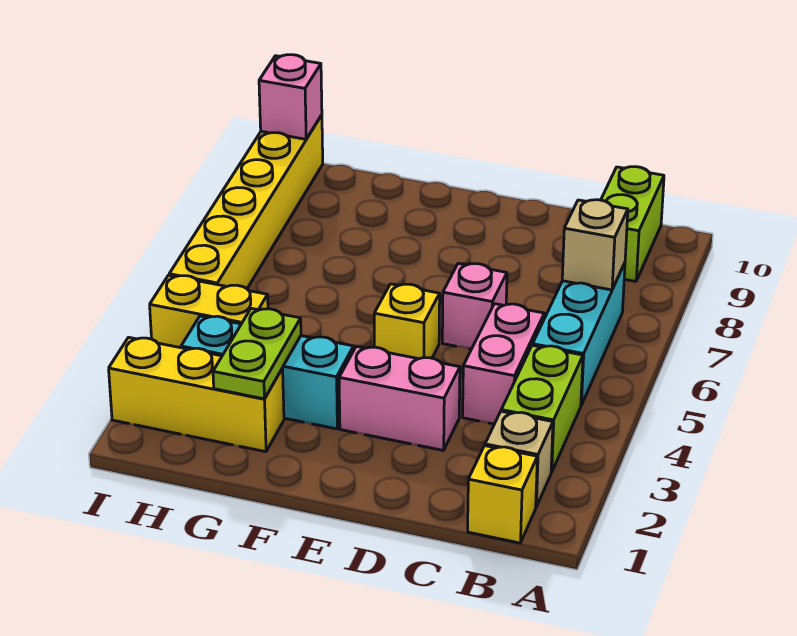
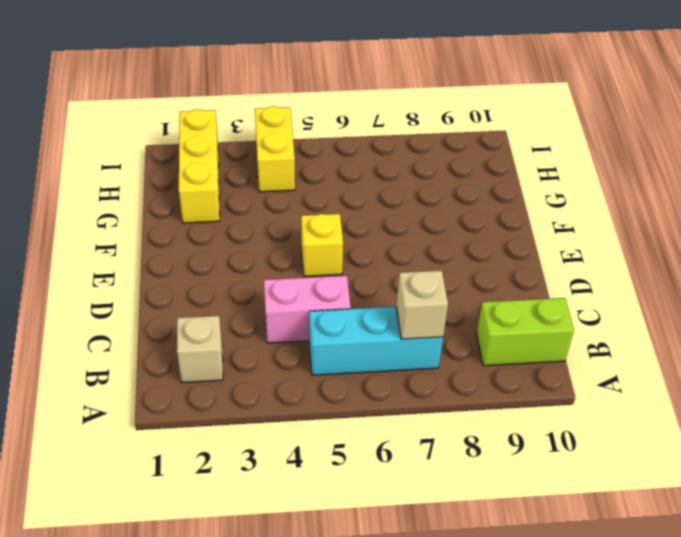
none -> yellow 1x1 brick [468,446,537,543]
none -> lime 1x2 brick [501,345,583,472]
none -> pink 1x2 brick [339,346,460,450]

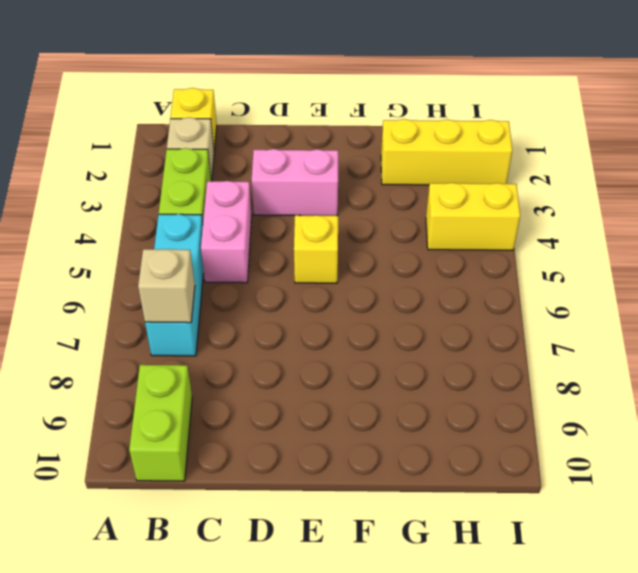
none -> pink 1x1 brick [442,263,507,349]
none -> cyan 1x3 brick [181,316,354,429]
none -> yellow 1x6 brick [169,115,323,288]

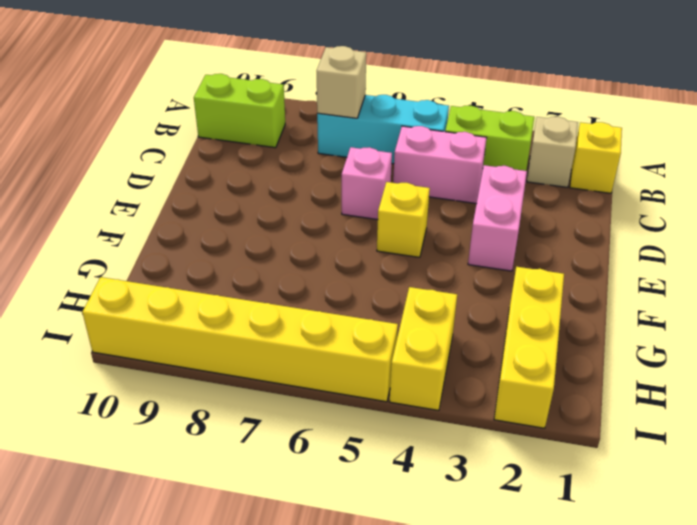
none -> cyan 1x3 brick [181,316,354,429]
none -> lime 1x2 plate [213,308,301,399]
none -> pink 1x1 brick [259,55,322,139]

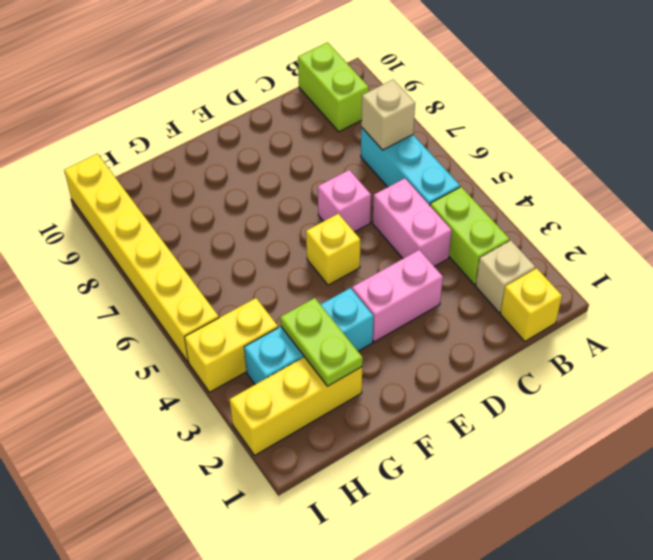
none -> pink 1x1 brick [259,55,322,139]

